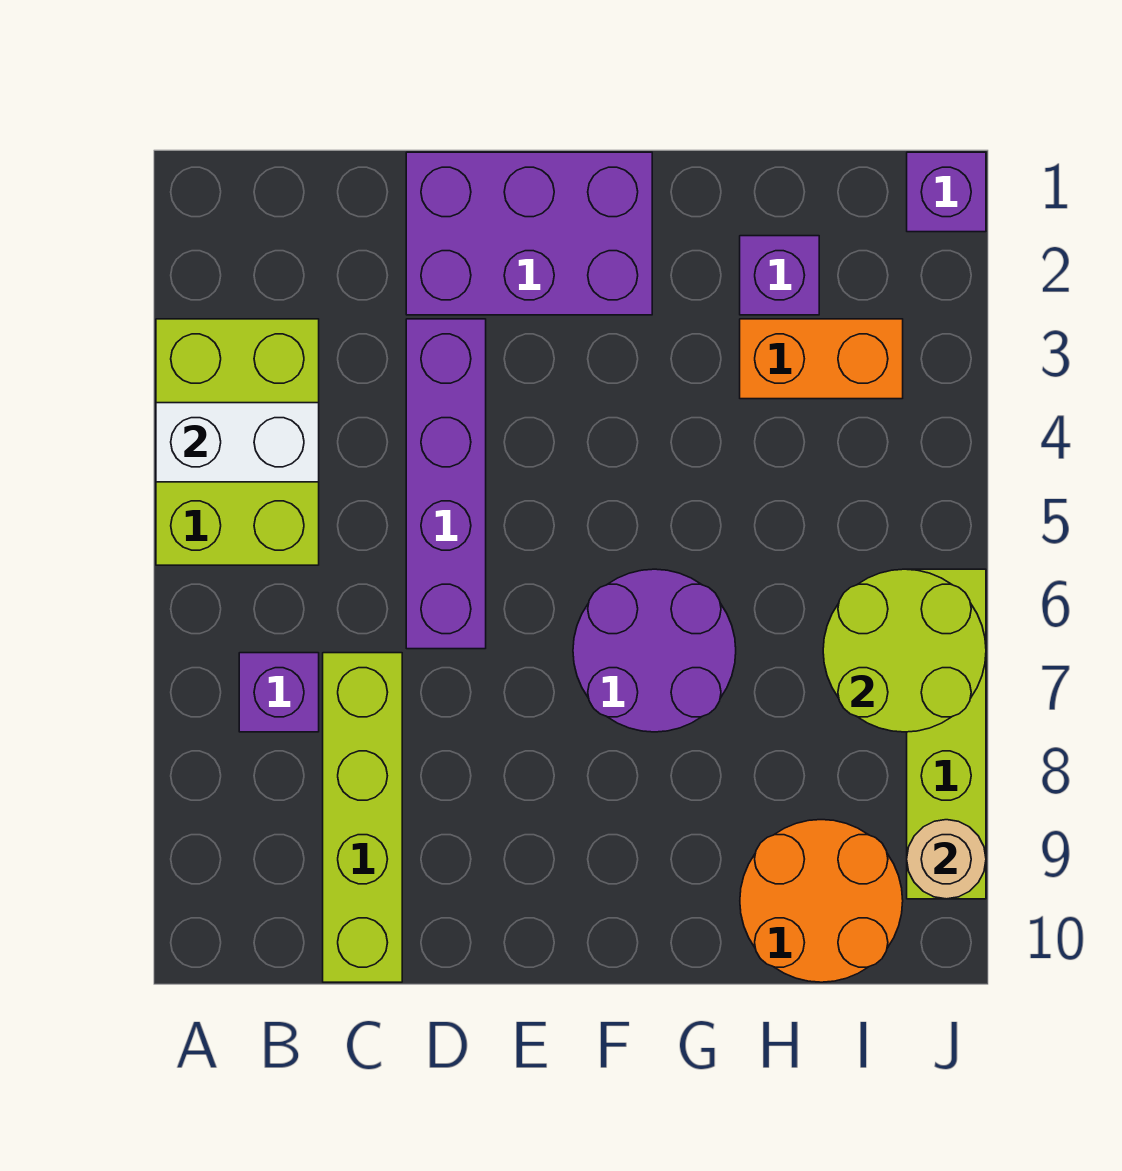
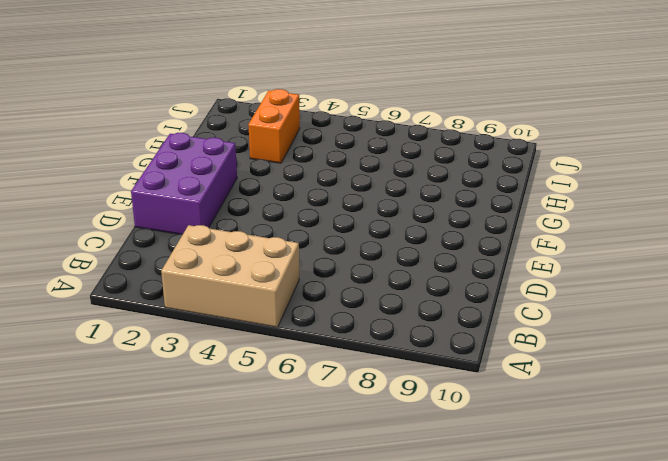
tan 2x3 brick [161,225,299,327] -> lime 2x3 brick [156,319,319,565]
none -> purple 1x1 brick [239,653,319,732]
none -> lime 1x4 brick [323,653,402,982]
none -> purple 1x4 brick [406,319,486,649]

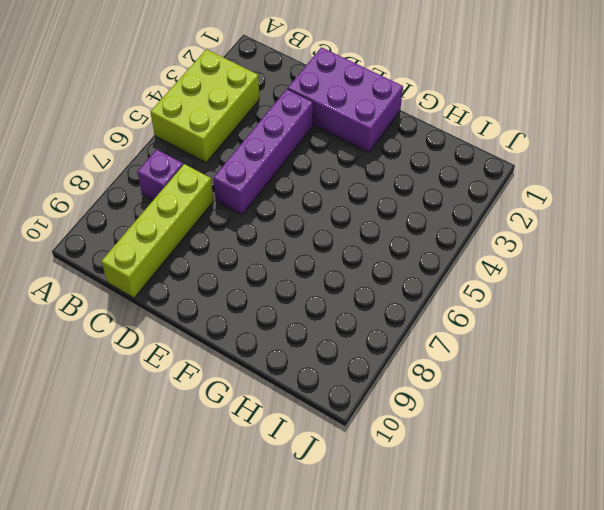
none -> purple 2x2 round brick [573,569,736,732]
none -> purple 1x1 brick [740,236,819,315]
none -> orange 1x2 brick [740,319,903,399]

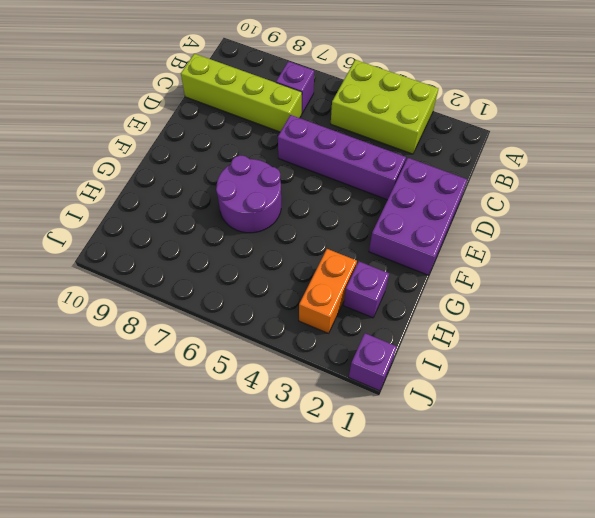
none -> orange 2x2 round brick [740,820,903,982]
none -> lime 1x4 brick [907,569,986,899]
none -> white 1x2 brick [156,403,319,482]

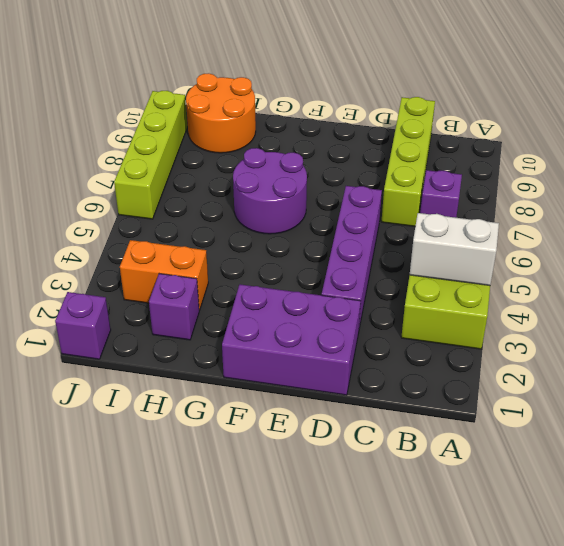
none -> lime 2x2 round brick [823,569,986,732]
none -> tan 1x1 round brick [907,820,986,899]

